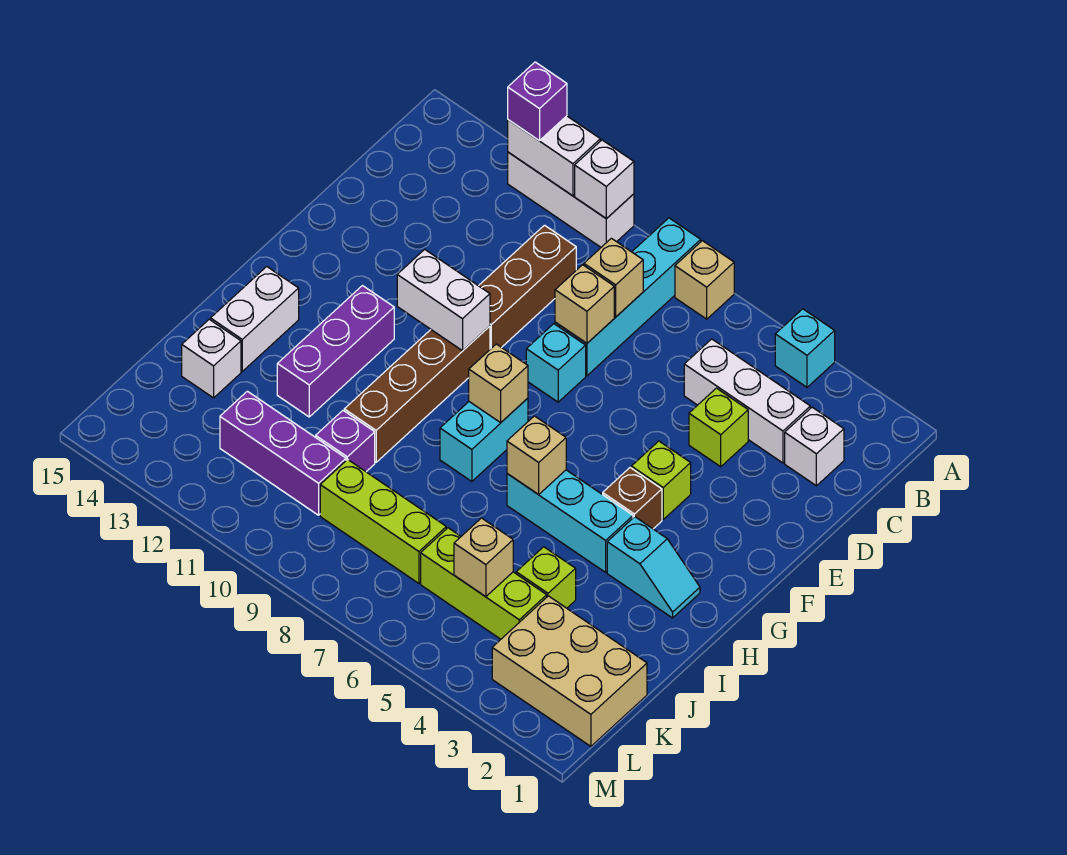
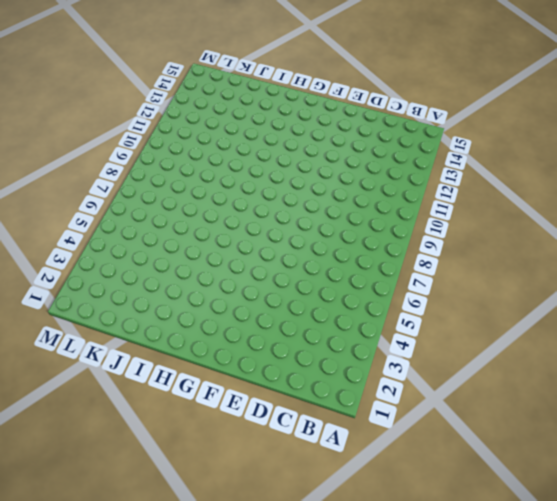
none -> cyan 1x1 brick [775,309,835,387]
none -> tan 1x1 brick [675,241,734,319]
none -> cyan 1x4 brick [555,218,701,376]
none -> white 1x3 brick [508,152,634,247]

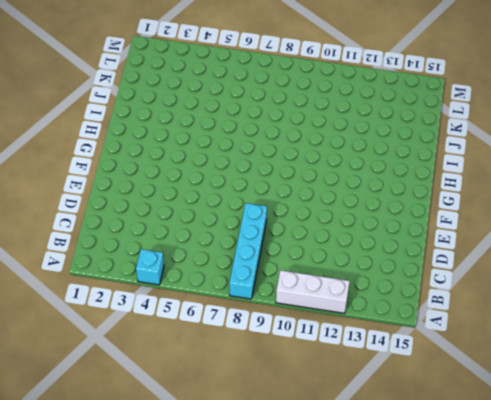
none -> tan 1x1 brick [675,241,734,319]
none -> white 1x1 brick [785,407,844,486]
none -> white 1x3 brick [684,339,810,463]
none -> brown 1x3 brick [479,225,576,349]

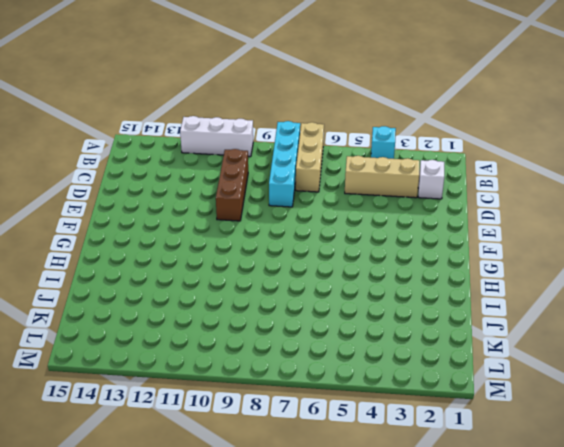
tan 1x3 brick [296,122,324,192] -> tan 1x1 brick [675,241,734,319]
tan 1x3 brick [345,156,419,198] -> white 1x3 brick [684,339,810,463]
none -> lime 1x1 brick [689,388,748,467]
none -> cyan 1x1 brick [526,324,586,402]
none -> lime 1x1 brick [631,441,691,519]
none -> brown 1x4 brick [344,326,490,462]

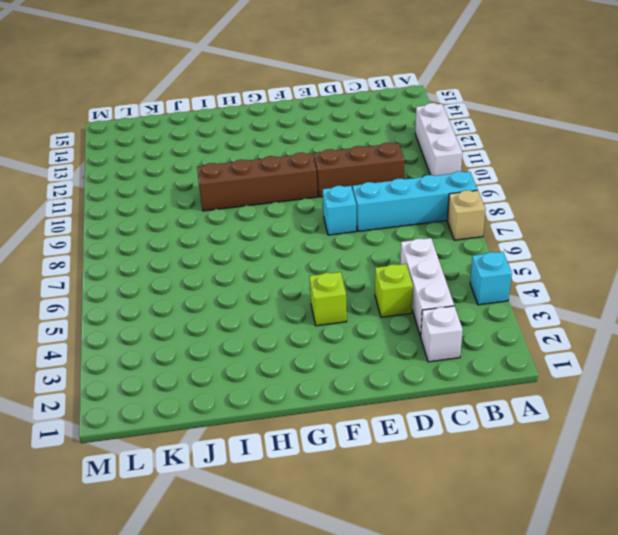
none -> brown 1x1 brick [603,468,662,529]
none -> cyan 1x2 brick [440,398,528,481]
none -> purple 1x3 brick [277,286,394,417]
none -> cyan 1x2 slope [607,517,700,618]

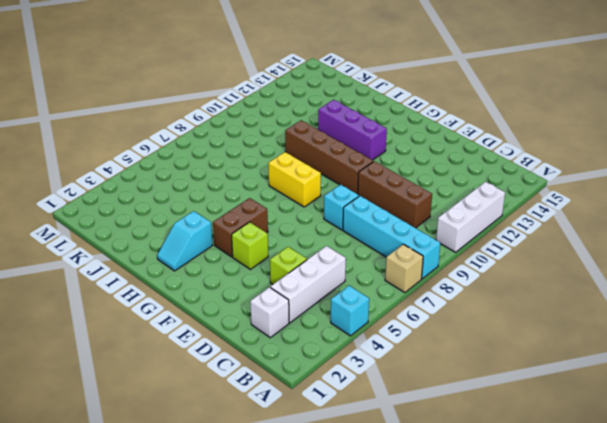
brown 1x2 brick [213,198,268,257] -> brown 1x1 brick [603,468,662,529]
yellow 1x2 brick [268,152,321,207] -> cyan 1x2 brick [440,398,528,481]
none -> cyan 1x3 brick [507,470,633,572]
none -> white 1x2 brick [211,267,299,371]
none -> lime 1x1 brick [516,547,576,608]
none -> purple 1x1 brick [316,411,375,472]

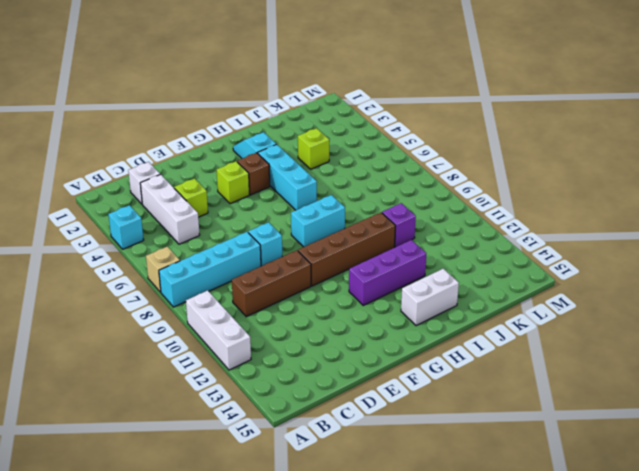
none -> white 1x1 brick [182,319,241,398]
none -> tan 2x3 brick [492,596,647,746]
none -> lime 1x3 brick [421,528,547,639]
none -> lime 1x3 brick [320,459,446,583]

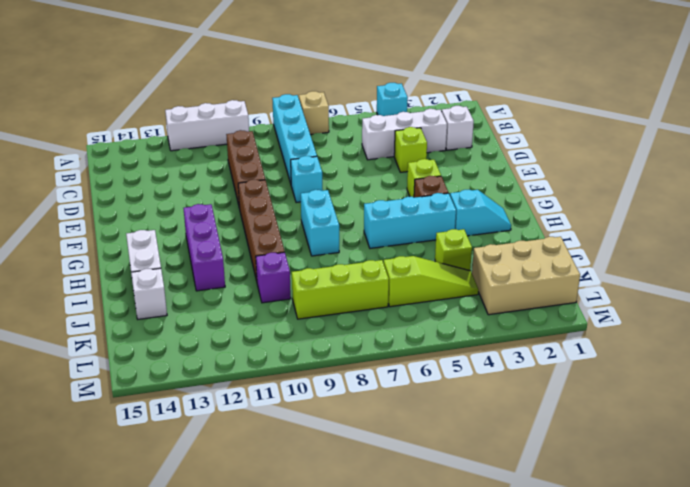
lime 1x3 slope [384,256,479,307] -> lime 1x3 brick [421,528,547,639]
none -> purple 1x3 brick [220,391,346,515]
none -> white 1x1 brick [575,140,634,219]
none -> white 1x2 brick [508,116,600,196]
none -> tan 1x1 brick [584,238,643,317]

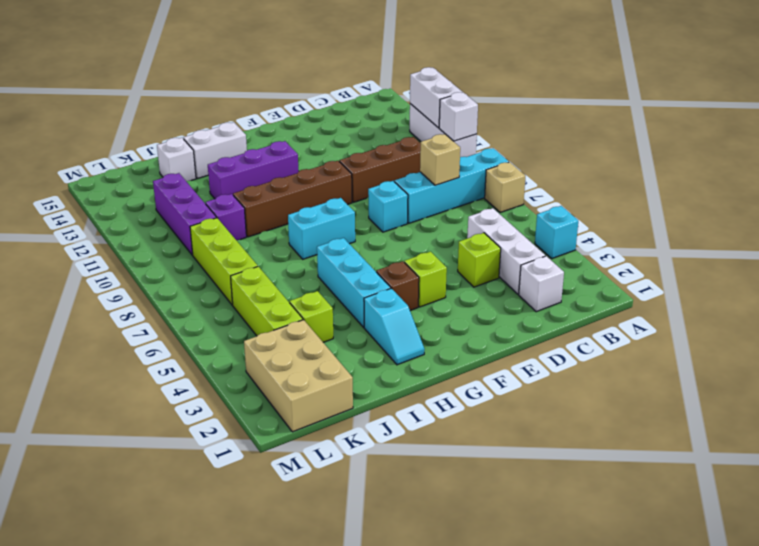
none -> tan 1x1 brick [555,265,614,343]
none -> white 1x2 brick [397,249,490,351]
none -> tan 1x1 brick [469,344,528,423]
none -> tan 1x1 brick [507,416,566,495]

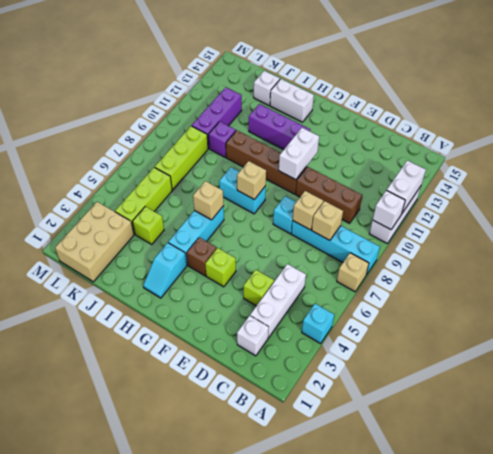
none -> tan 1x1 brick [454,518,513,597]
none -> purple 1x1 brick [508,62,567,141]

